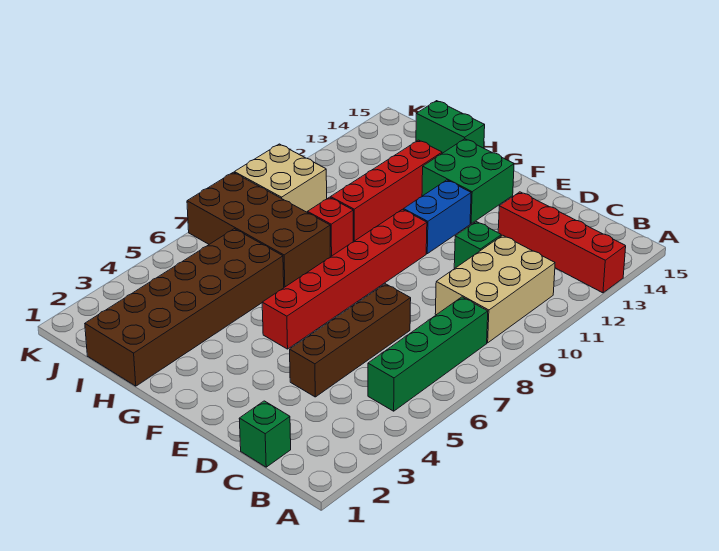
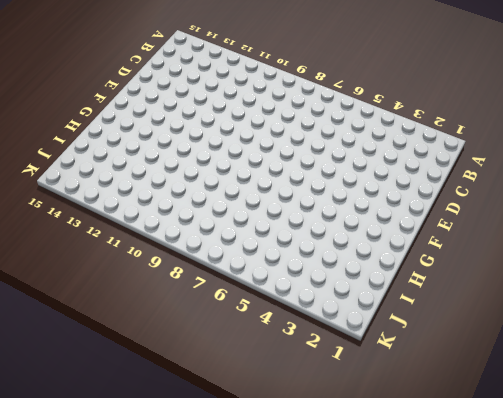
none -> red 1x4 brick [498,192,626,293]
none -> green 1x4 brick [368,297,488,411]
none -> tan 2x3 brick [435,235,555,343]

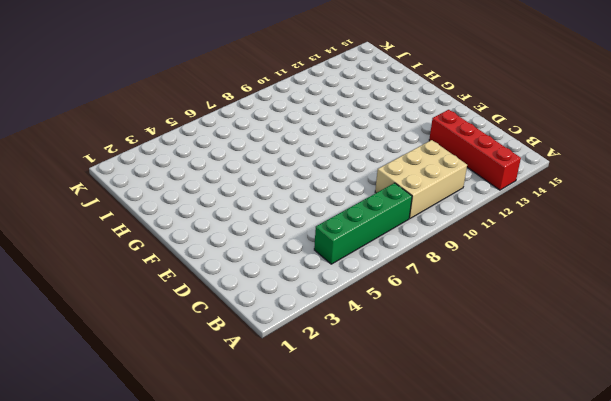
none -> green 1x1 brick [239,401,291,467]
none -> brown 1x4 brick [290,284,411,397]
none -> green 1x1 brick [454,222,501,268]

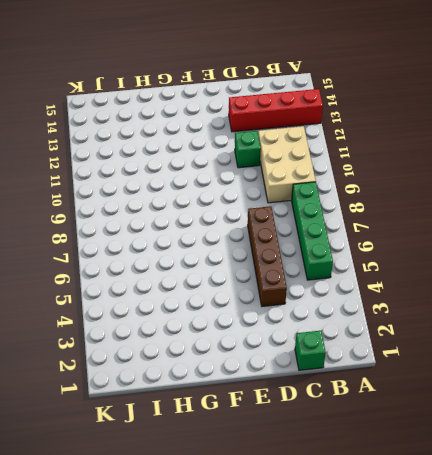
none -> red 1x6 brick [262,209,427,349]
none -> blue 1x2 brick [404,180,471,254]
none -> green 2x2 brick [422,139,514,224]

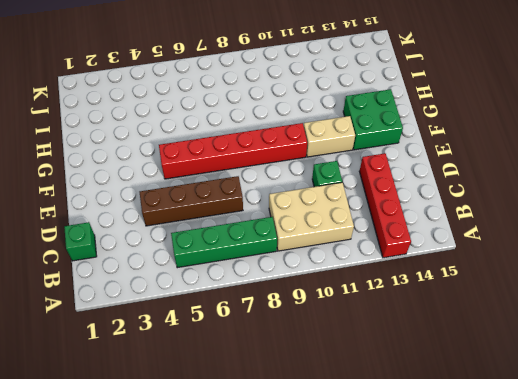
tan 1x2 brick [304,116,355,157] -> blue 1x2 brick [404,180,471,254]
none -> brown 2x6 brick [85,229,284,386]
none -> brown 2x4 brick [187,172,330,287]
none -> red 1x1 brick [308,197,353,256]

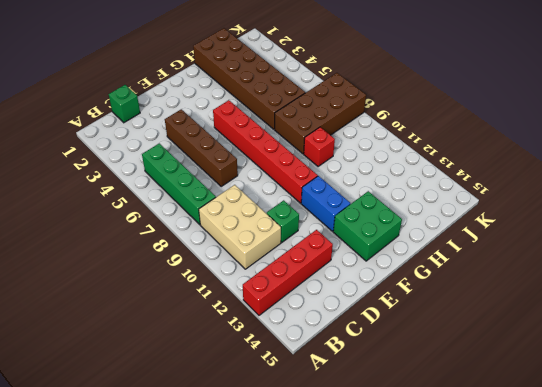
none -> red 1x4 brick [331,140,442,241]
none -> green 1x2 brick [416,101,485,153]
none -> tan 2x2 brick [234,144,327,213]

